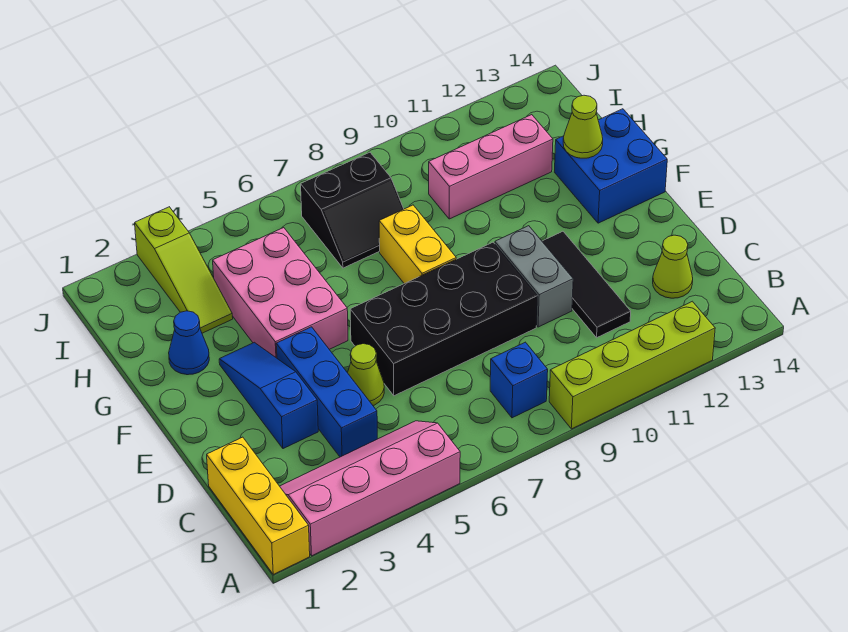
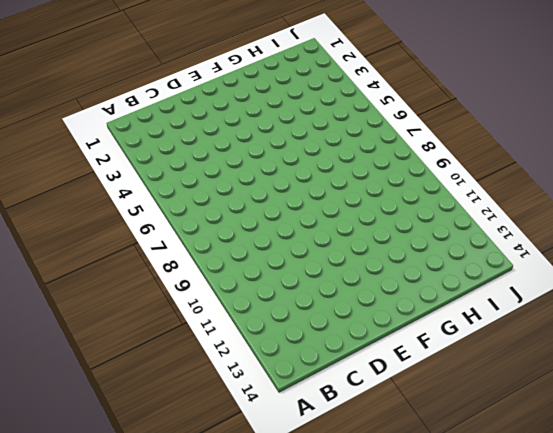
none -> yellow 1x3 brick [207,437,310,574]
none -> pink 2x4 slope [280,421,460,556]
none -> lime 1x4 brick [549,301,715,429]

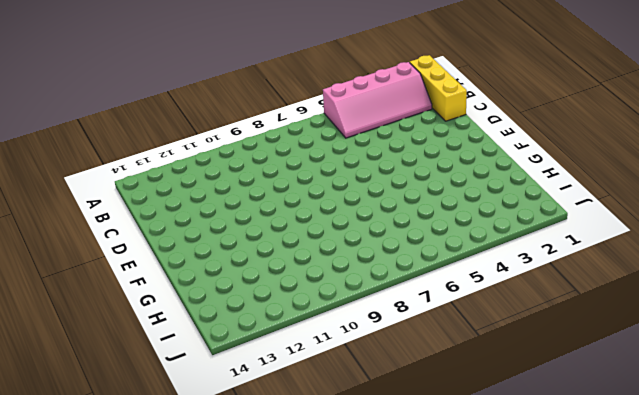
none -> lime 1x4 brick [549,301,715,429]
none -> blue 1x1 brick [490,342,548,418]
none -> blue 1x3 brick [276,327,377,457]

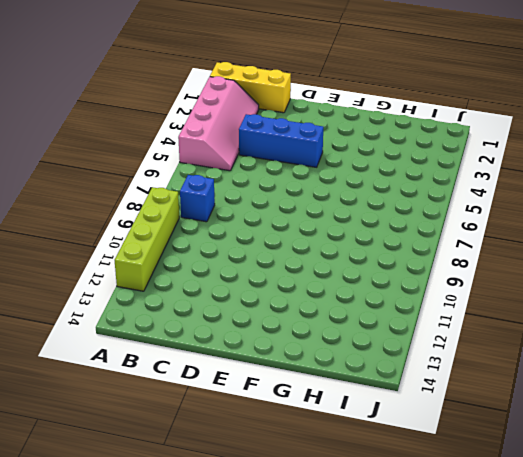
none -> black 1x3 tile [542,231,631,338]
none -> lime 1x1 cone [653,235,693,298]
none -> blue 1x3 slope [219,342,318,449]

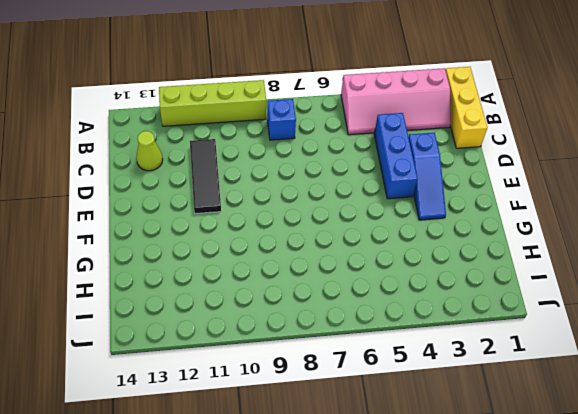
none -> lime 1x1 cone [348,344,384,406]
none -> black 2x4 brick [350,242,537,396]
none -> grey 1x2 brick [495,226,573,327]

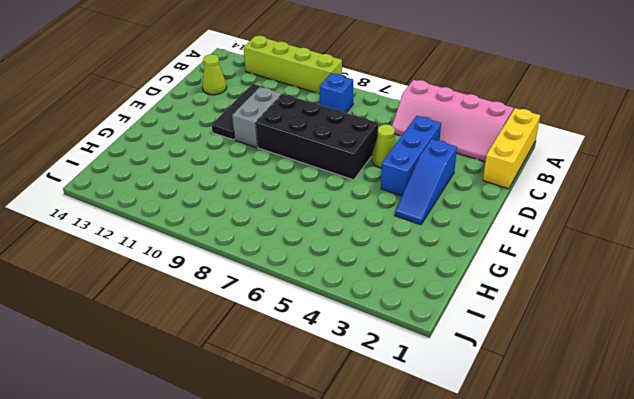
none -> pink 2x3 brick [213,228,348,358]
none -> yellow 1x2 brick [379,205,456,283]
none -> blue 2x2 brick [555,109,667,223]

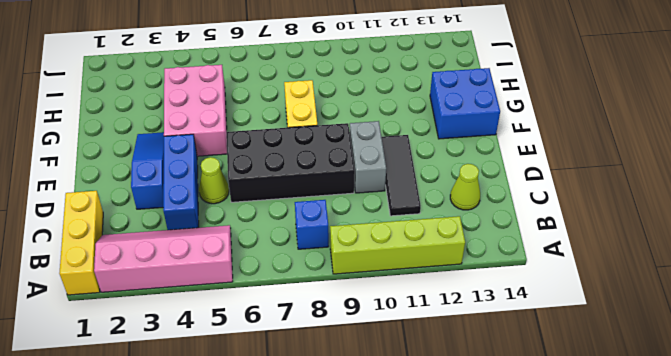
none -> blue 1x1 cone [169,311,209,375]
none -> lime 1x3 slope [135,207,233,333]
none -> black 2x2 slope [301,152,404,268]

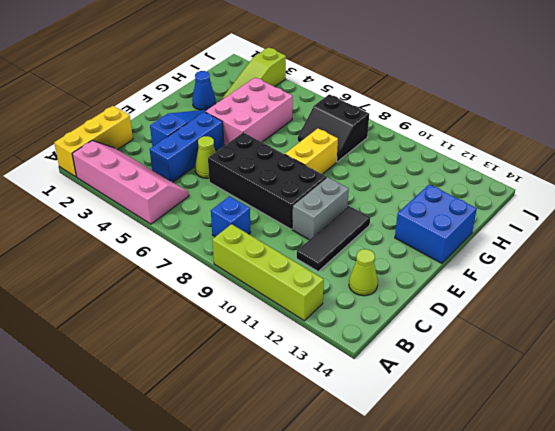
none -> pink 1x3 brick [429,115,553,219]
none -> lime 1x1 cone [563,95,603,158]

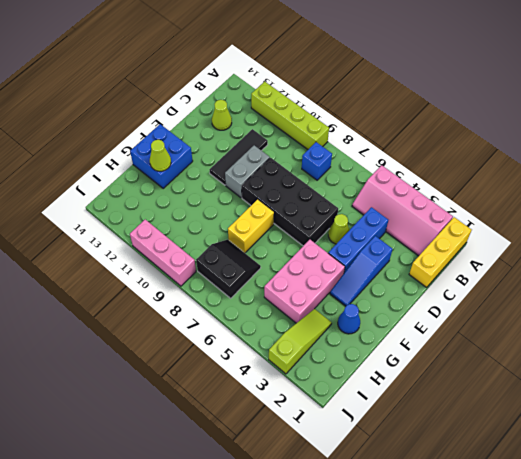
pink 1x3 brick [130,219,196,286] -> pink 1x3 brick moved to [429,115,553,219]

